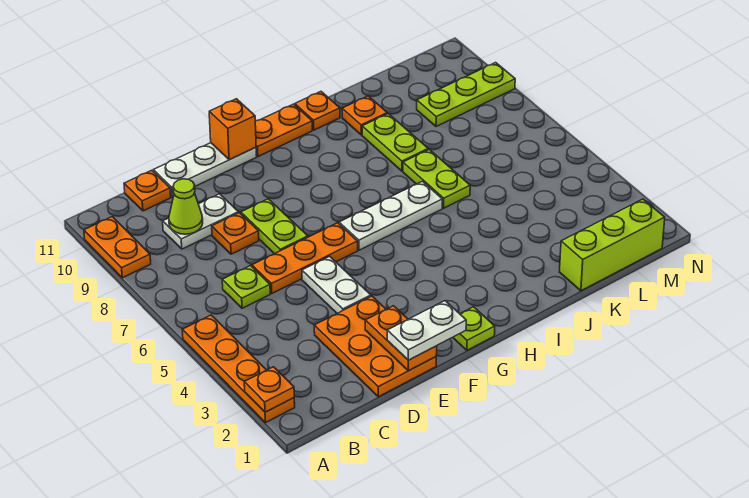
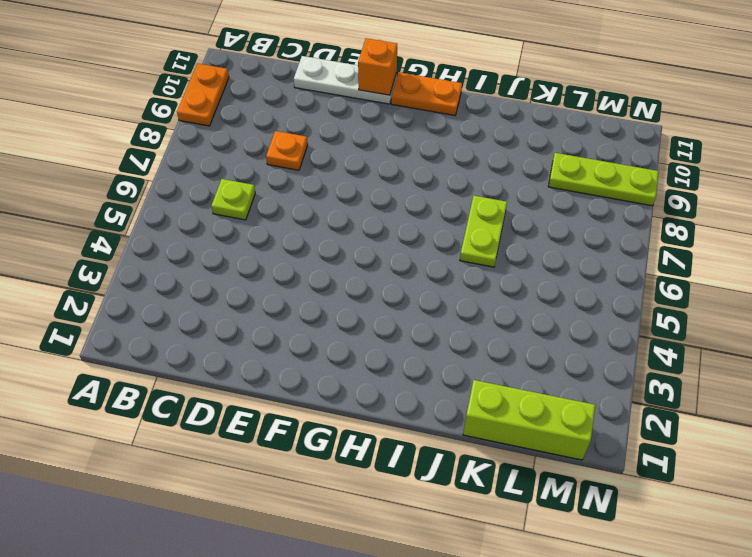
none -> orange 1x4 plate [182,315,295,423]
none -> white 1x2 plate [163,194,238,249]
none -> orange 1x1 plate [124,170,171,211]

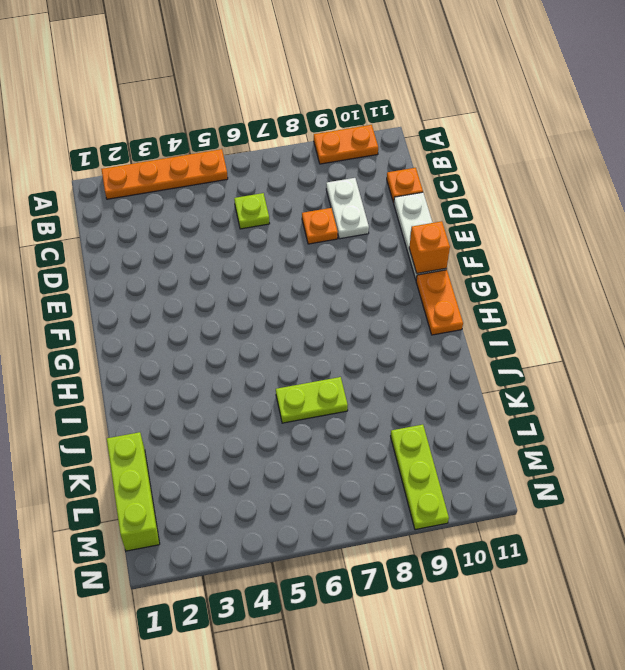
none -> orange 2x3 plate [314,296,436,397]
none -> orange 1x3 plate [252,223,358,293]
none -> white 1x2 plate [302,256,371,313]

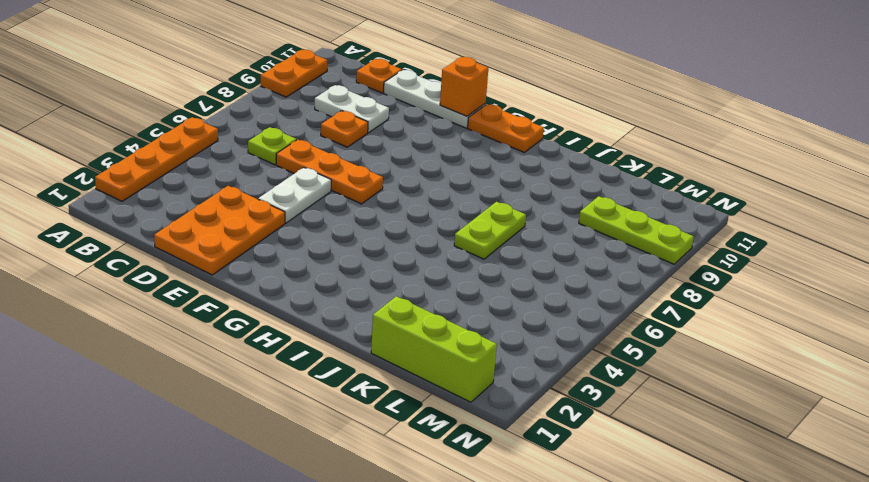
none -> lime 1x2 plate [241,199,308,254]
none -> lime 1x1 plate [453,307,495,350]
none -> white 1x3 plate [339,181,442,250]

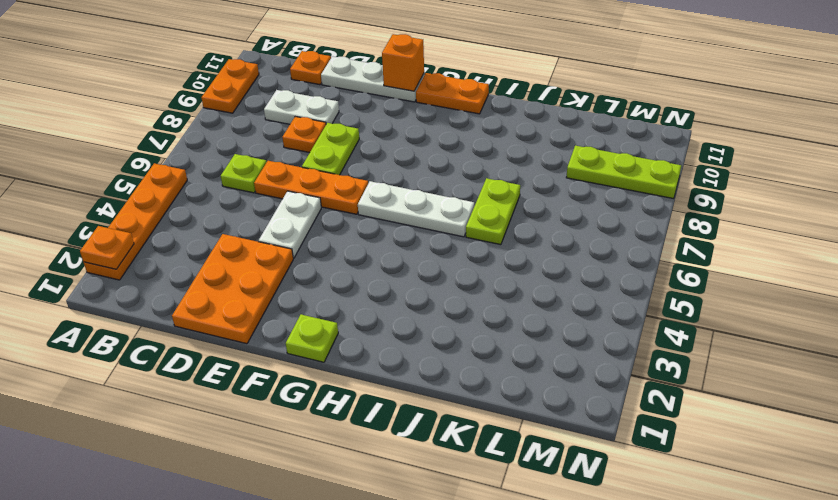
none -> orange 1x1 plate [295,92,340,130]
none -> lime 1x2 plate [362,114,428,171]
none -> orange 1x1 plate [342,96,387,135]

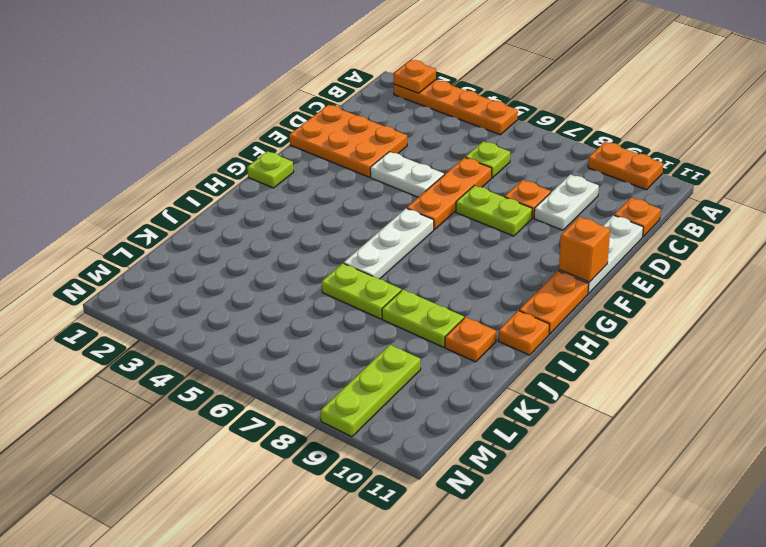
none -> lime 1x3 brick [560,199,665,291]
none -> lime 1x1 cone [169,179,203,234]
none -> orange 1x2 plate [365,306,437,371]

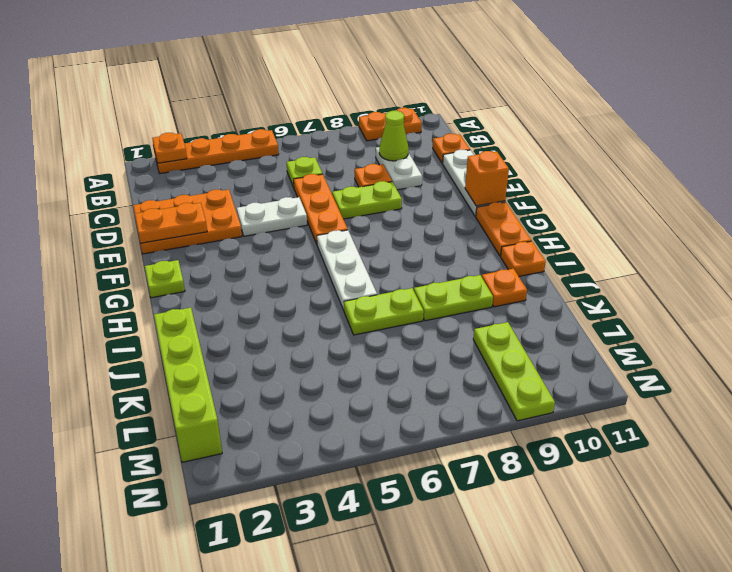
lime 1x4 brick [154,308,222,462] -> lime 1x3 brick [560,199,665,291]
none -> white 1x2 plate [387,301,466,360]

